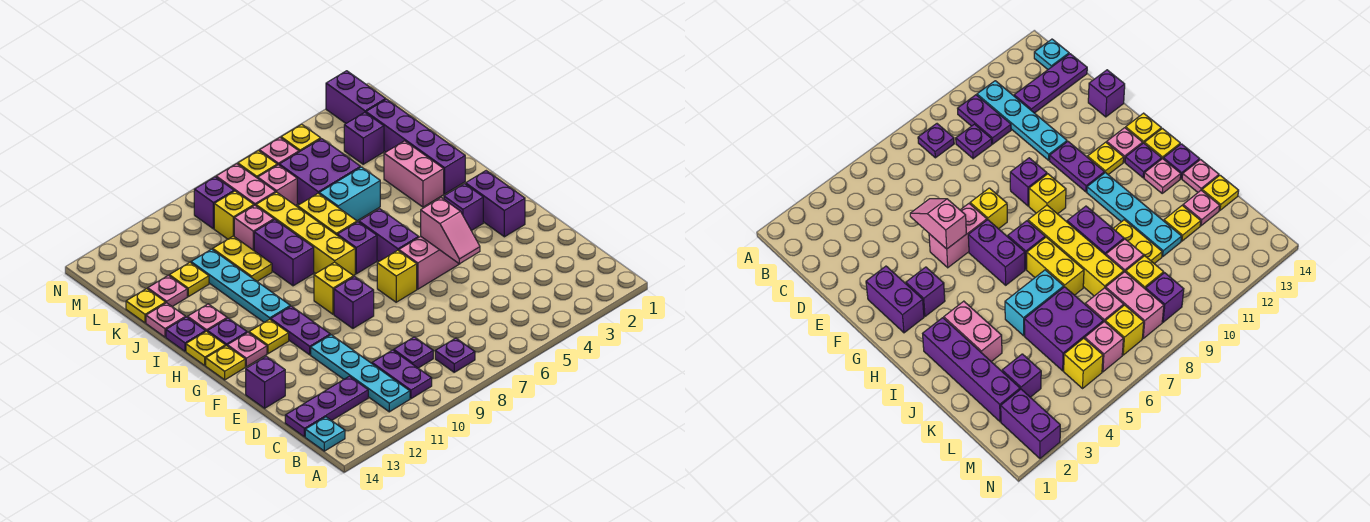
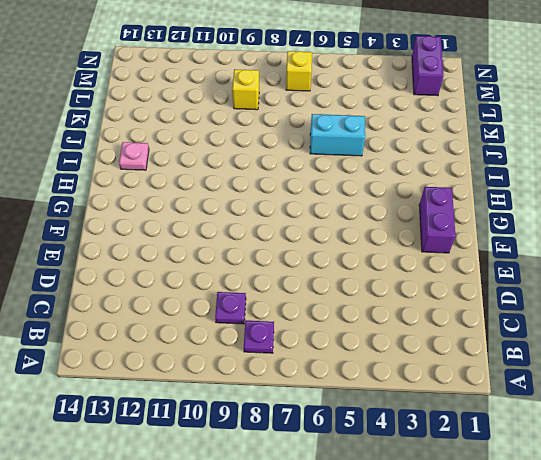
none -> purple 1x2 plate [372,350,432,399]
none -> cyan 1x4 plate [311,335,410,412]
none -> cyan 1x1 plate [305,417,345,451]
none -> purple 1x3 plate [285,376,368,437]

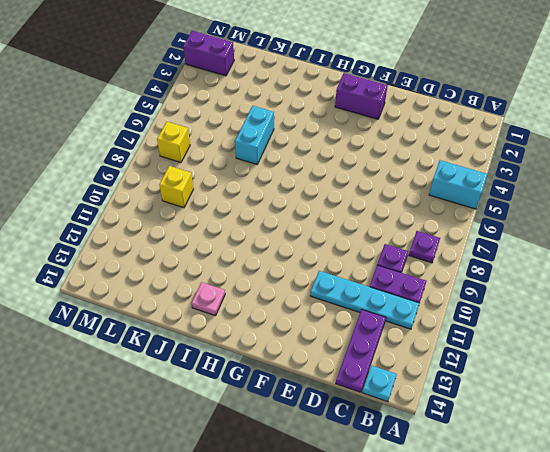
cyan 1x2 brick [429,160,487,209] -> none
none -> purple 1x1 brick [246,356,285,408]
none -> pink 1x2 brick [399,236,459,289]
none -> yellow 1x1 brick [377,250,417,302]
none -> purple 1x1 brick [334,277,374,328]

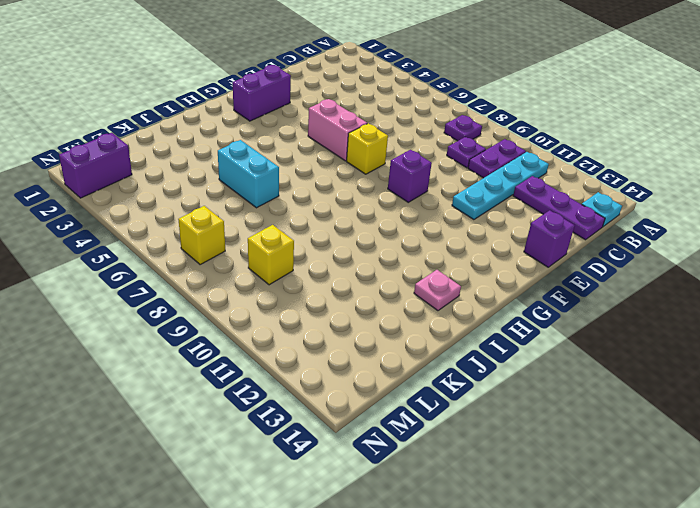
none -> purple 1x2 plate [271,306,330,355]
none -> purple 1x1 brick [444,184,483,231]
none -> purple 1x2 brick [359,209,419,261]
none -> yellow 1x1 brick [314,262,354,314]

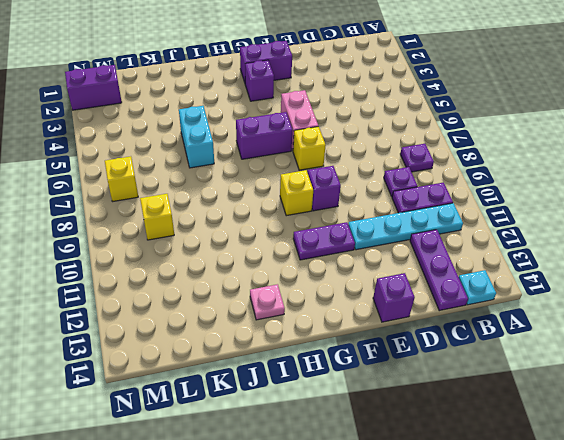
none -> yellow 1x1 plate [249,319,289,354]
none -> pink 1x1 plate [227,333,267,367]
none -> yellow 1x1 plate [206,346,245,380]
none -> purple 1x1 brick [337,222,377,274]

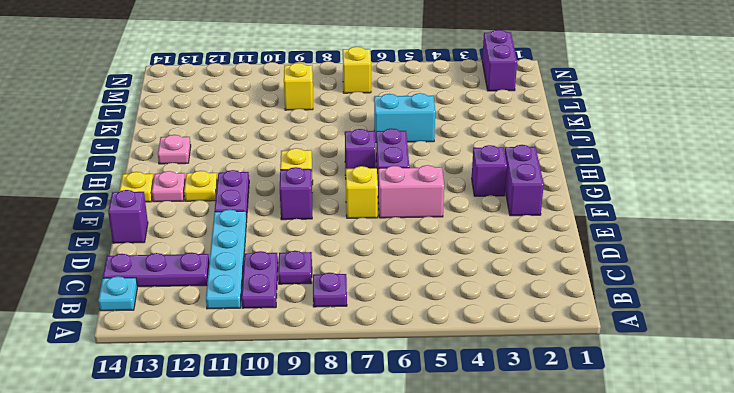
none -> yellow 1x4 brick [256,192,355,276]
none -> cyan 1x4 plate [191,249,290,322]
none -> purple 1x1 plate [207,318,247,346]
none -> yellow 1x1 plate [186,331,225,365]

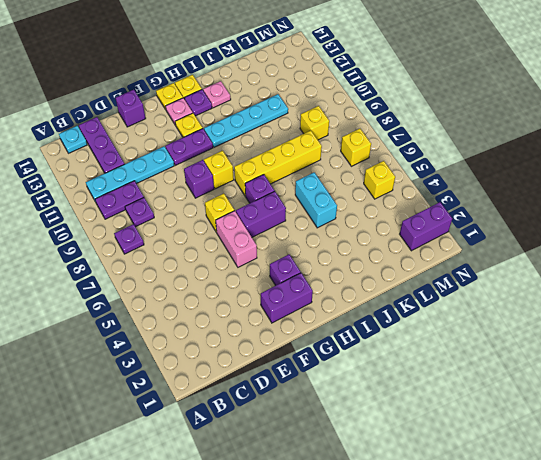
none -> purple 1x4 brick [366,99,465,194]
none -> pink 1x2 brick [384,141,444,207]
none -> yellow 1x2 brick [298,193,357,235]
none -> purple 1x2 brick [254,220,314,286]

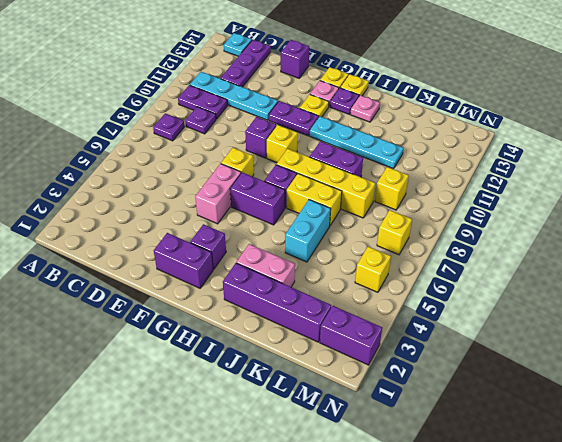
none -> purple 1x1 plate [166,317,205,351]
none -> yellow 1x2 plate [213,236,272,281]
none -> pink 1x1 plate [146,303,186,337]
none -> purple 2x2 brick [279,139,360,204]

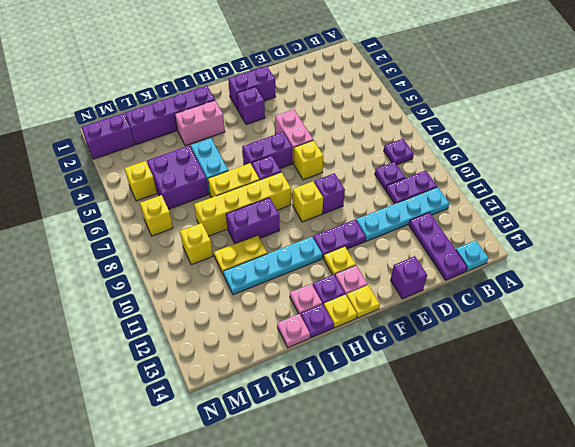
none -> pink 1x1 brick [234,205,274,250]
none -> yellow 1x1 plate [169,262,209,297]
none -> pink 1x1 plate [148,275,187,306]
none -> yellow 1x1 plate [126,289,166,323]

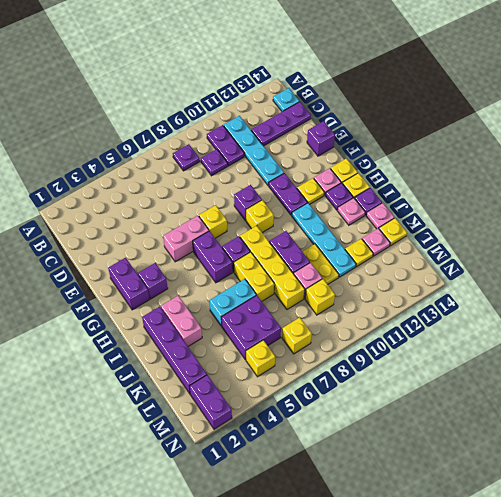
none -> purple 1x1 brick [344,112,384,164]
none -> pink 1x1 brick [258,165,297,206]
none -> pink 1x2 brick [216,164,276,206]
none -> pink 1x1 brick [259,138,299,165]

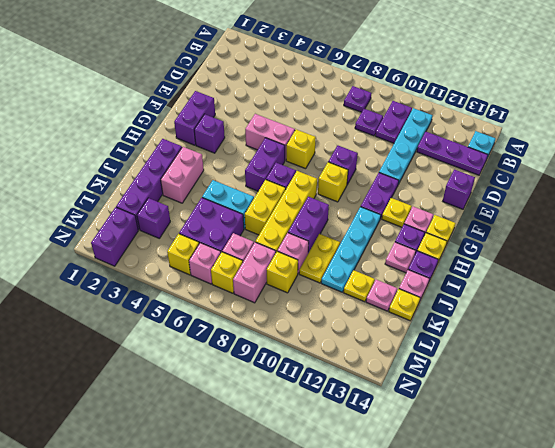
none -> purple 1x1 brick [194,177,234,229]
none -> pink 1x2 slope [421,198,480,264]

